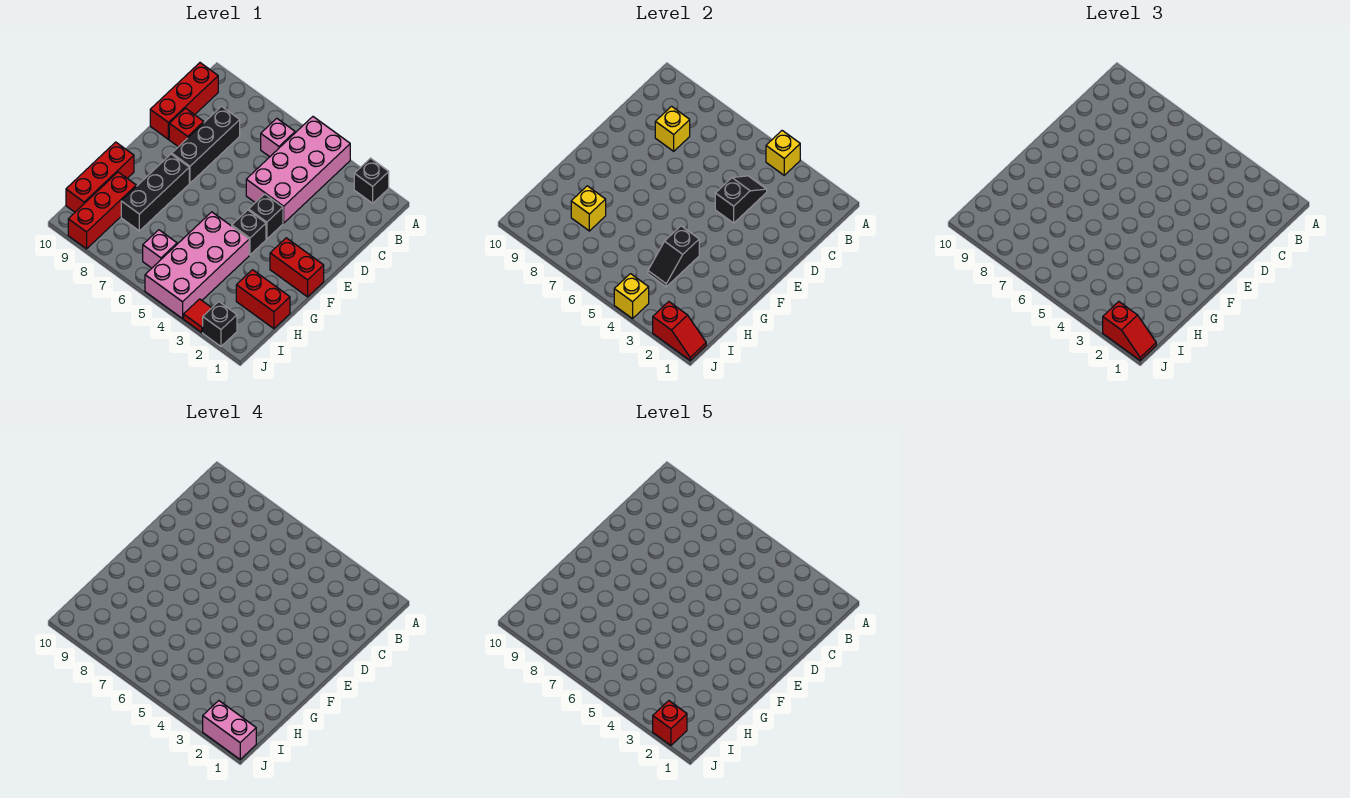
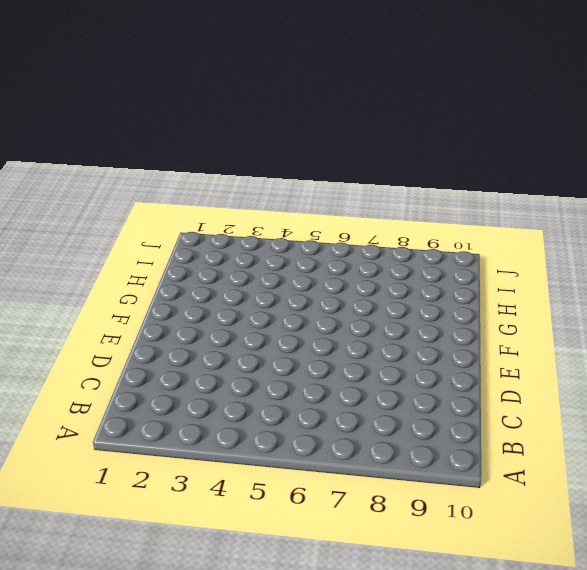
none -> black 1x1 brick [354,158,389,203]
none -> pink 2x4 brick [246,117,350,223]
none -> pink 1x1 brick [261,118,295,157]

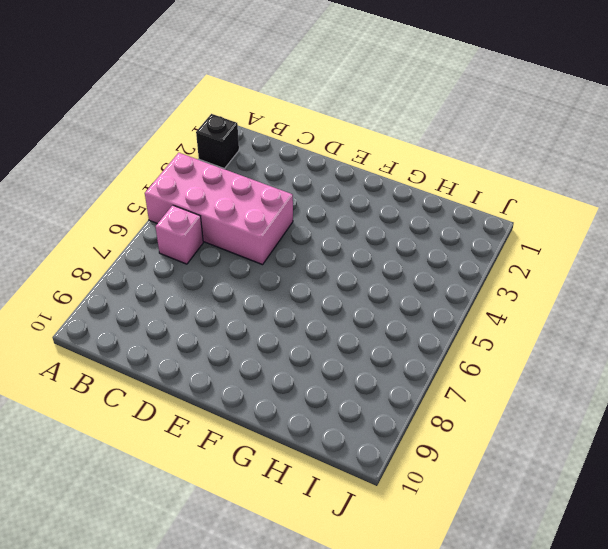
none -> red 1x3 brick [150,63,218,139]
none -> black 1x3 brick [172,106,240,183]
none -> red 1x1 brick [169,108,204,147]

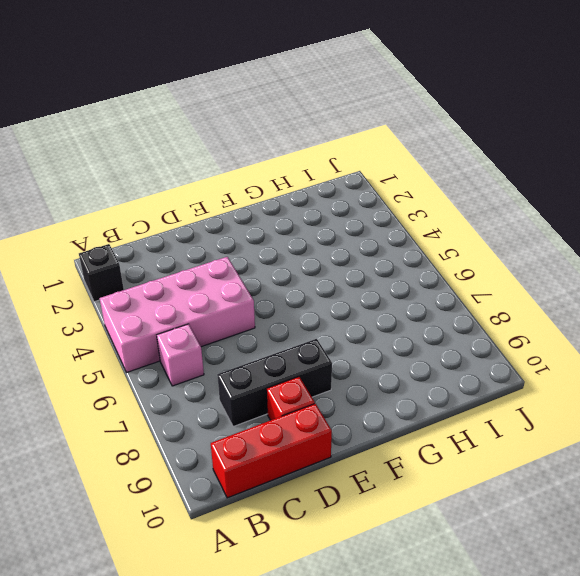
none -> black 1x1 brick [249,194,283,239]
none -> red 1x2 brick [270,238,324,297]
none -> black 1x1 brick [232,210,266,255]

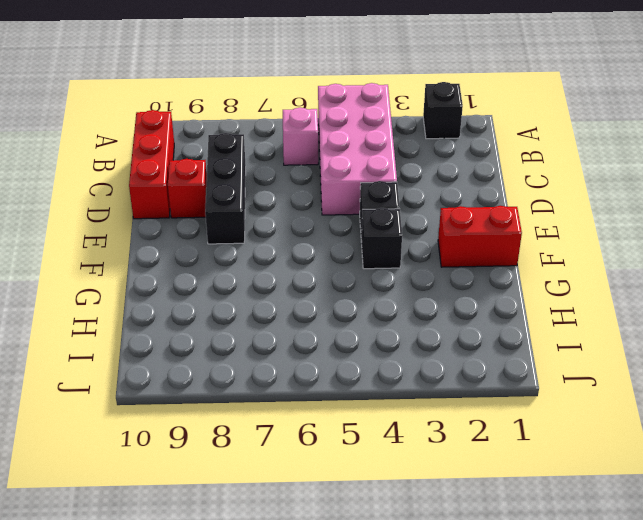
none -> black 1x3 brick [121,154,189,231]
none -> pink 2x4 brick [145,212,249,319]
none -> red 1x3 brick [66,142,134,212]

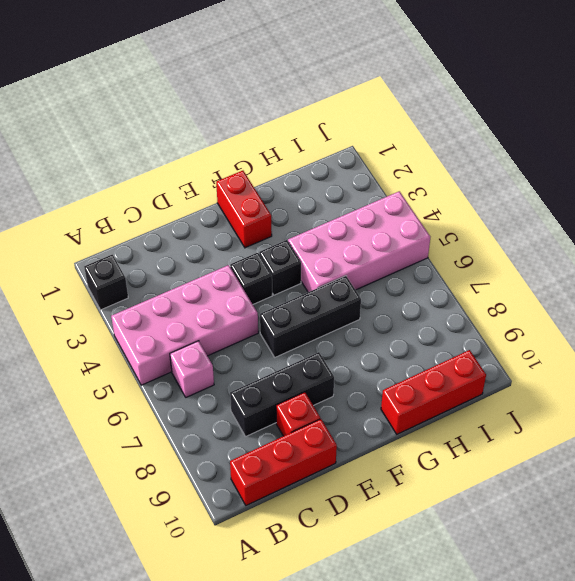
black 1x3 brick [260,276,361,357] -> black 1x3 brick moved to [121,154,189,231]
none -> red 1x2 brick [236,270,290,329]
none -> red 1x3 brick [68,172,136,249]
none -> pink 1x1 brick [143,230,177,268]

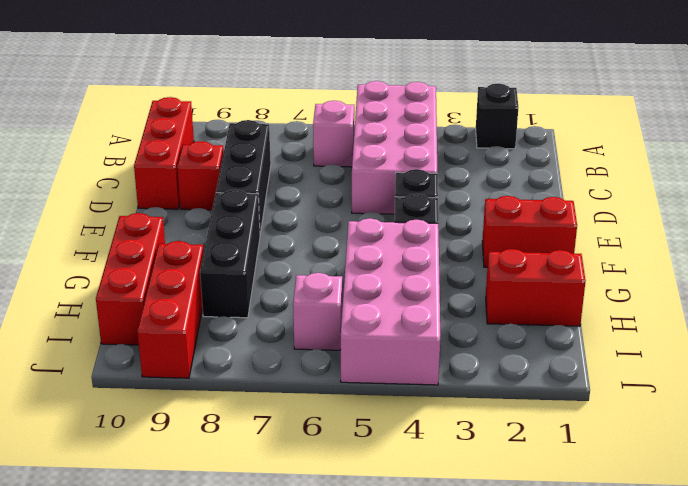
none -> black 1x1 brick [203,302,237,346]
none -> red 1x1 tile [184,299,211,332]
none -> yellow 1x1 brick [766,131,800,175]

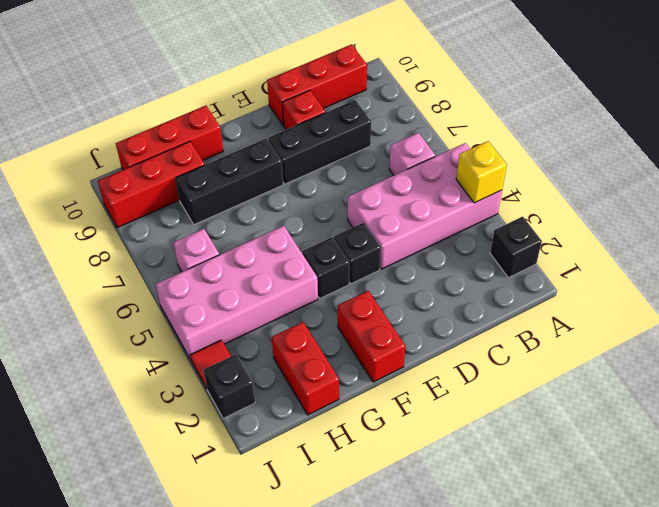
none -> black 1x2 slope [715,176,767,223]
none -> yellow 1x1 brick [655,106,690,151]
none -> black 1x2 slope [648,226,699,287]

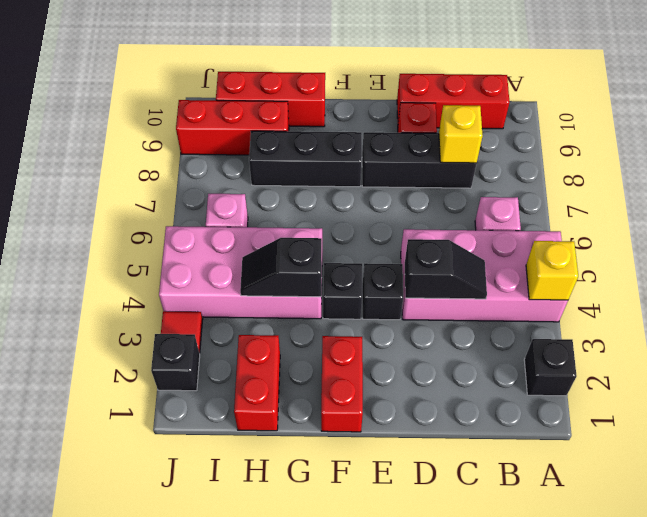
none -> yellow 1x1 brick [571,186,606,231]
none -> red 1x2 slope [653,302,706,360]
none -> yellow 1x1 brick [614,274,649,319]

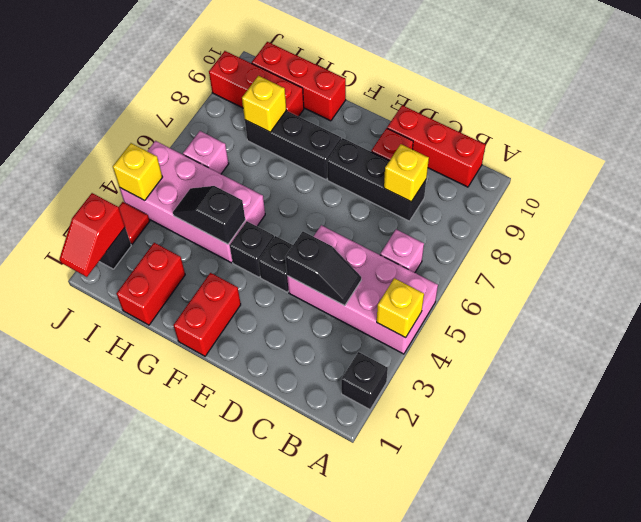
none -> red 1x2 slope [1103,302,1156,360]
none -> pink 1x2 brick [203,701,256,759]
none -> red 1x1 brick [653,701,687,745]

